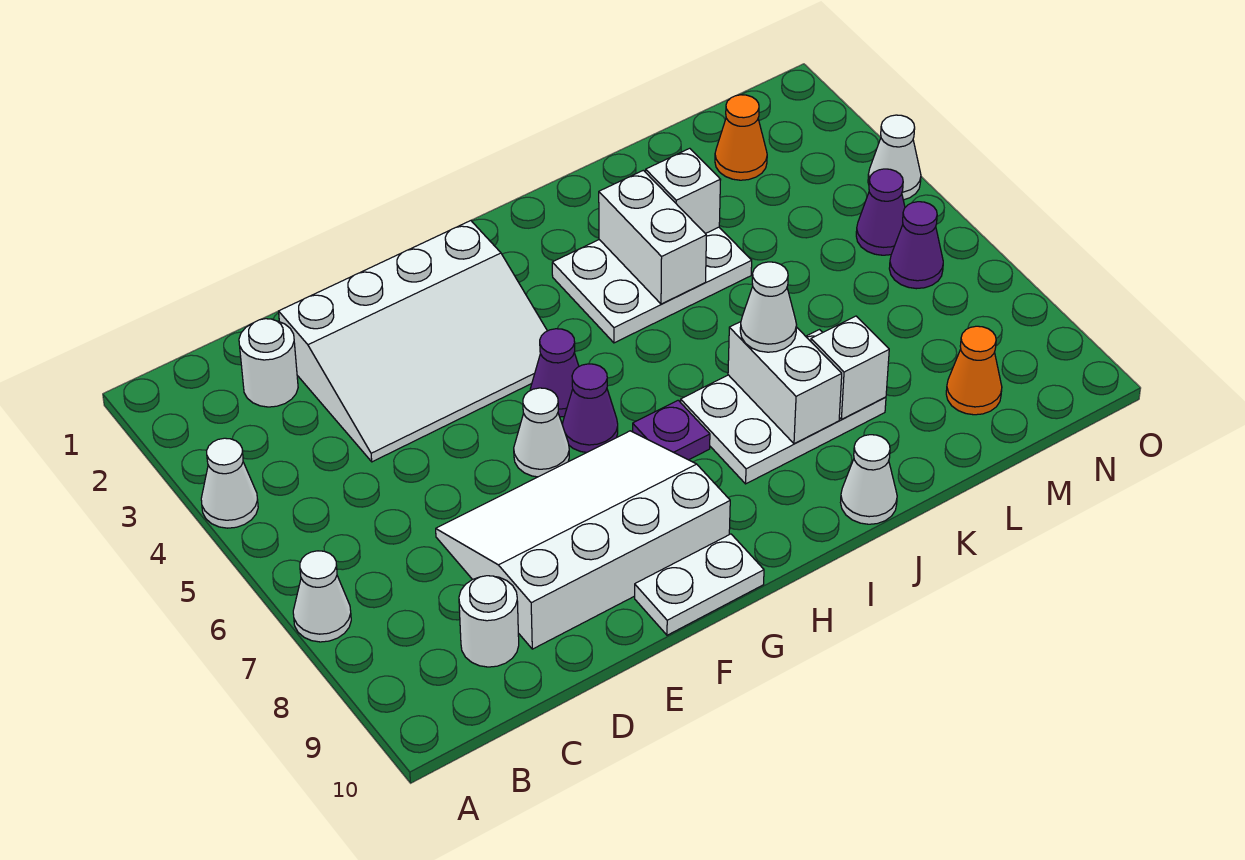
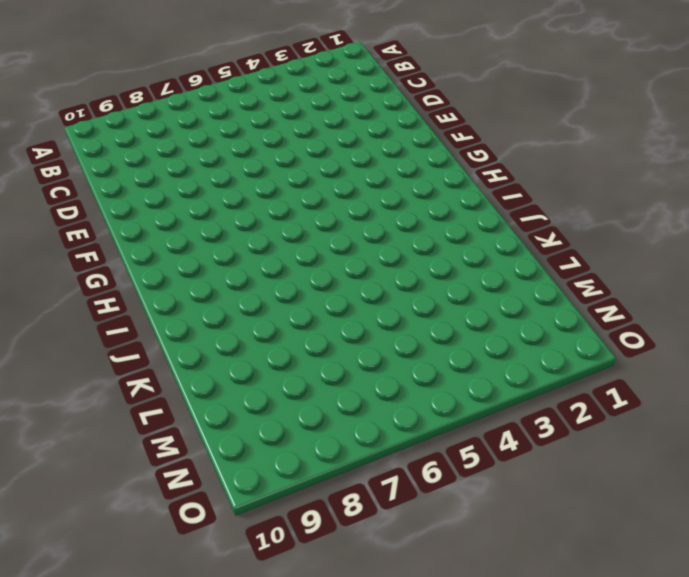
none -> white 1x1 cone [201,438,258,528]
none -> white 1x1 cone [293,551,351,642]
none -> white 1x1 round brick [239,319,298,407]

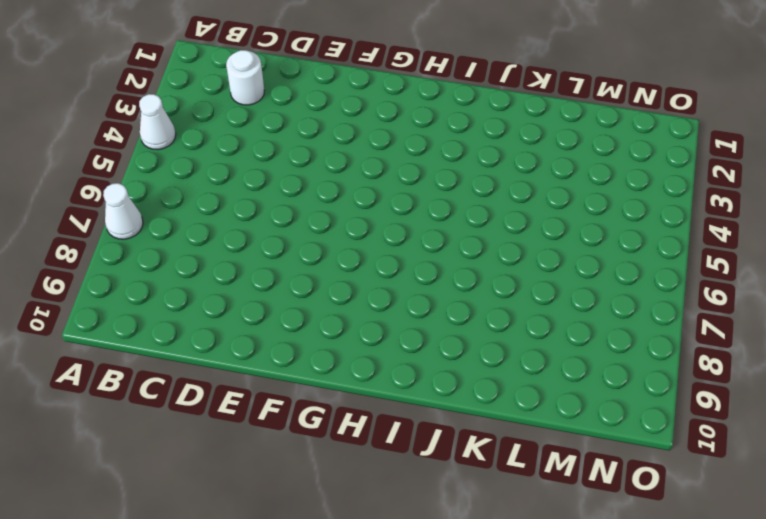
none -> white 1x1 round brick [459,576,519,667]
none -> white 3x4 slope [279,221,547,462]
none -> white 3x4 slope [436,431,730,649]

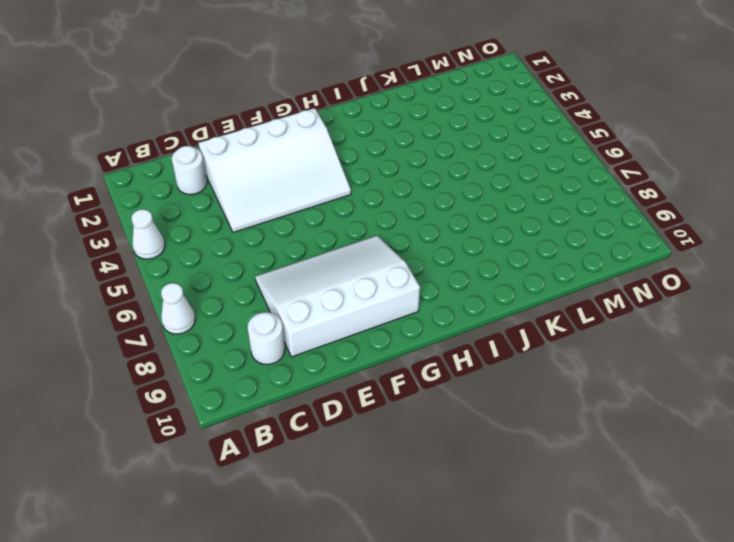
none -> white 1x1 cone [514,388,569,477]
none -> white 1x2 plate [635,534,764,635]
none -> purple 1x1 cone [530,329,579,417]

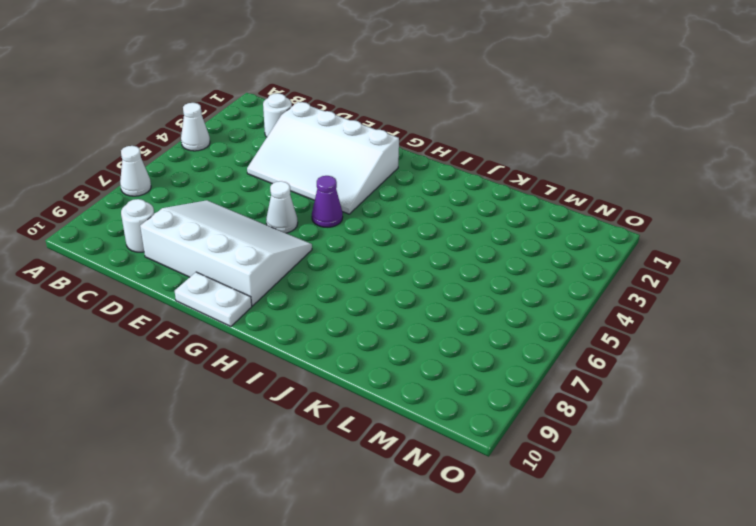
none -> purple 1x1 cone [562,364,618,452]
none -> purple 1x1 plate [633,400,710,460]
none -> white 2x3 plate [552,227,752,343]

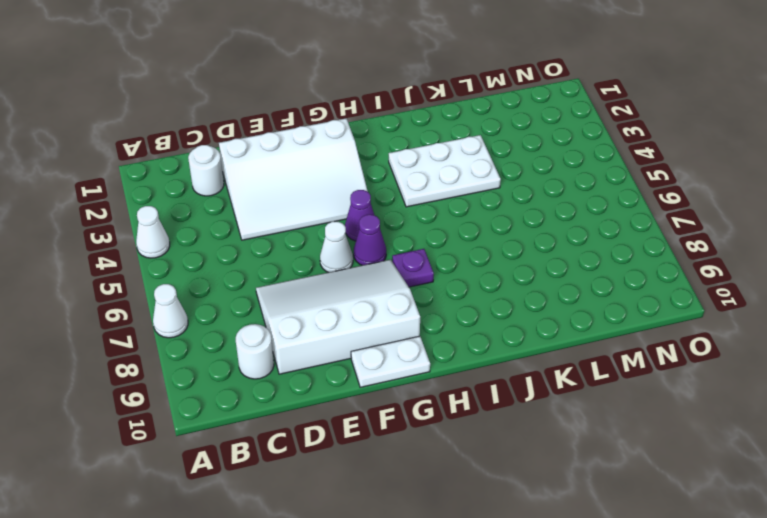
none -> white 2x3 plate [681,330,886,484]
none -> white 1x1 cone [841,435,897,524]
none -> orange 1x1 cone [715,95,767,180]

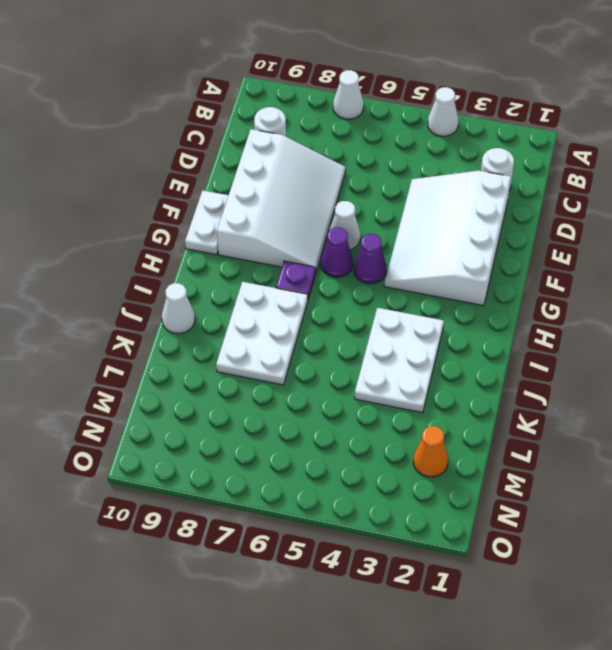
none -> orange 1x1 cone [946,326,1002,415]
none -> purple 1x1 cone [856,169,905,255]
none -> purple 1x1 cone [889,202,943,289]

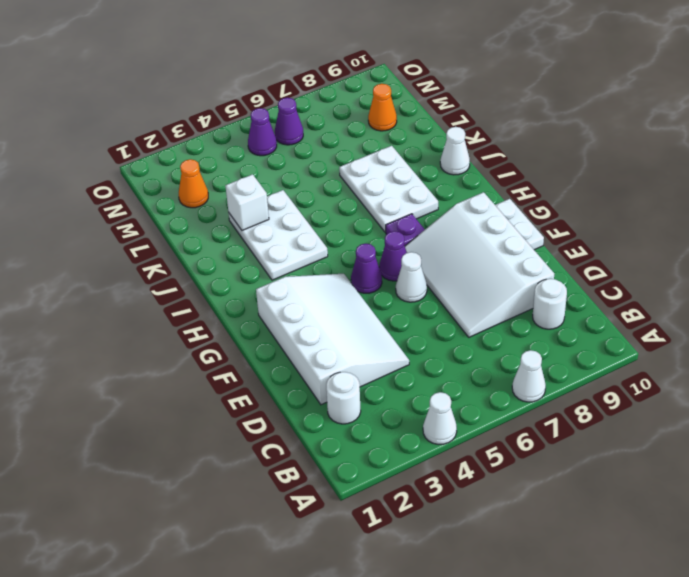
none -> white 1x1 cone [868,115,921,200]
none -> white 1x2 brick [599,170,706,304]
none -> white 1x2 brick [728,322,842,444]

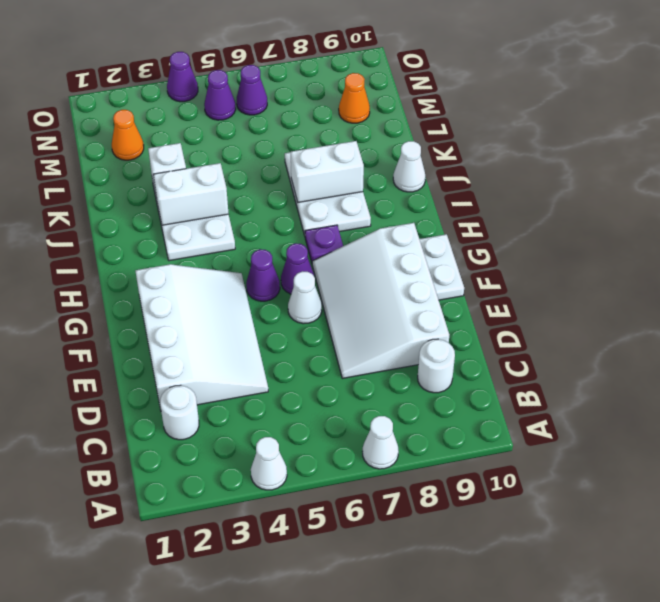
purple 1x1 cone [167,52,198,102] -> white 1x1 cone [868,115,921,200]
none -> white 1x1 brick [811,316,889,419]
none -> white 1x1 cone [740,262,797,352]

